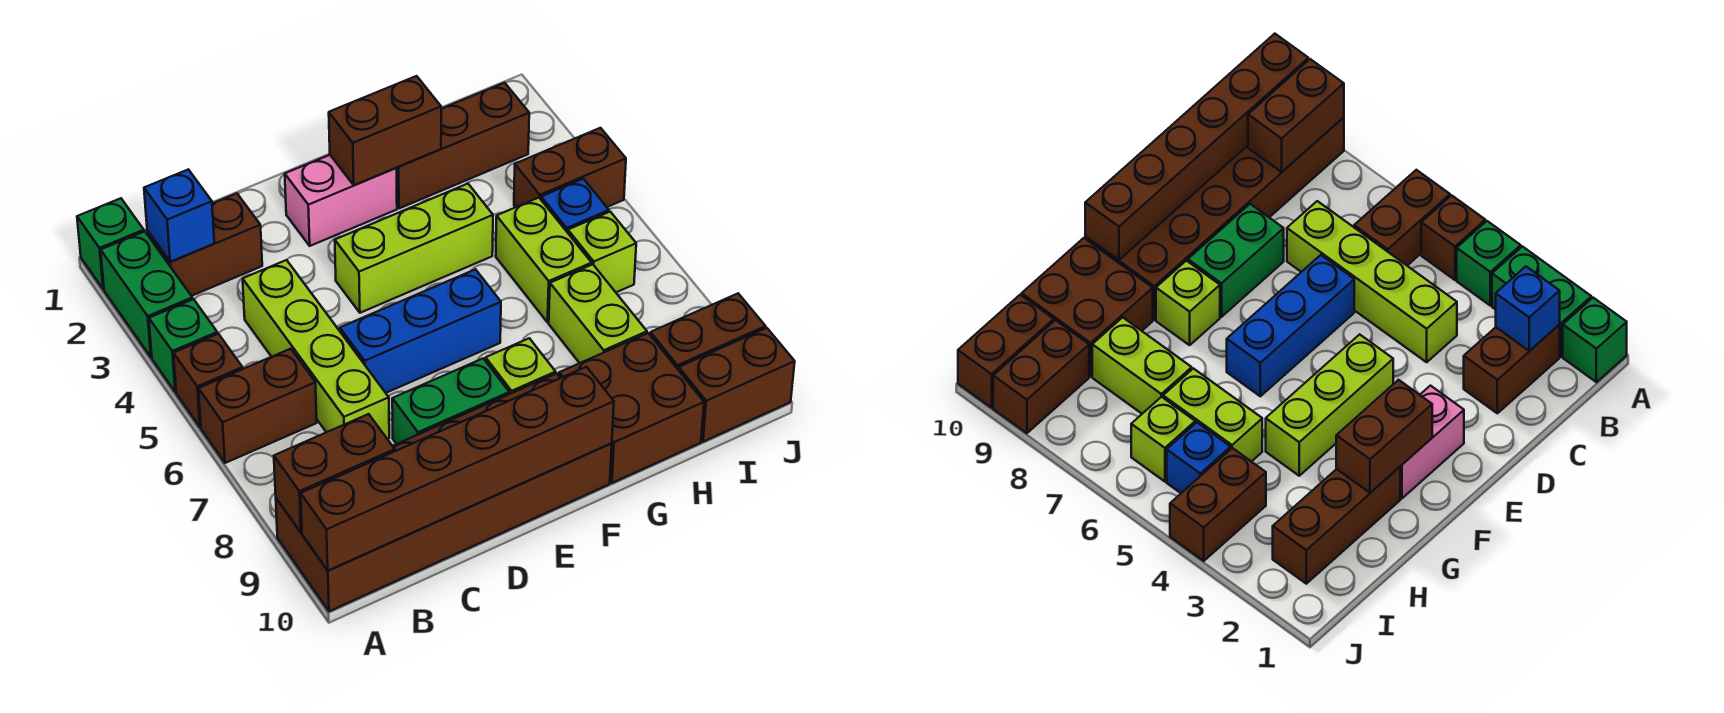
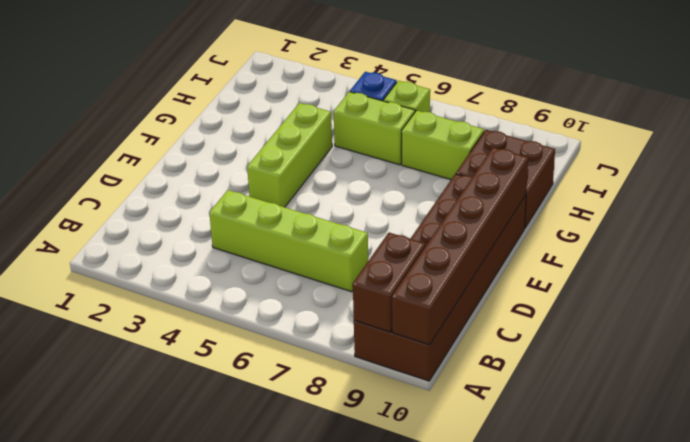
none -> green 1x1 brick [77,198,144,289]
none -> green 1x2 brick [101,231,193,357]
none -> green 1x1 brick [149,299,217,392]

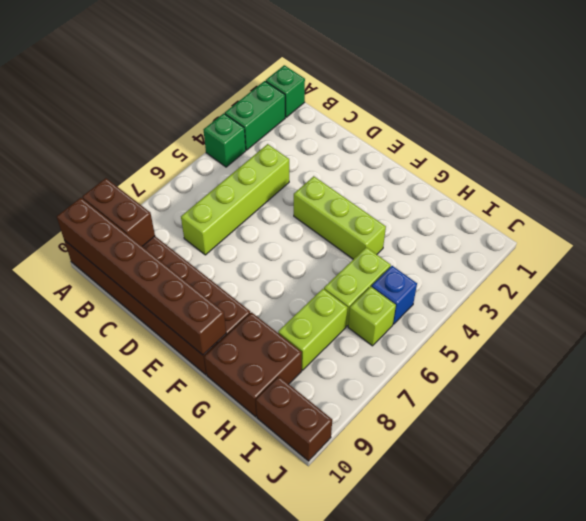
none -> brown 1x1 brick [174,334,243,427]
none -> brown 1x2 brick [199,349,317,463]
none -> brown 1x2 brick [147,193,262,296]

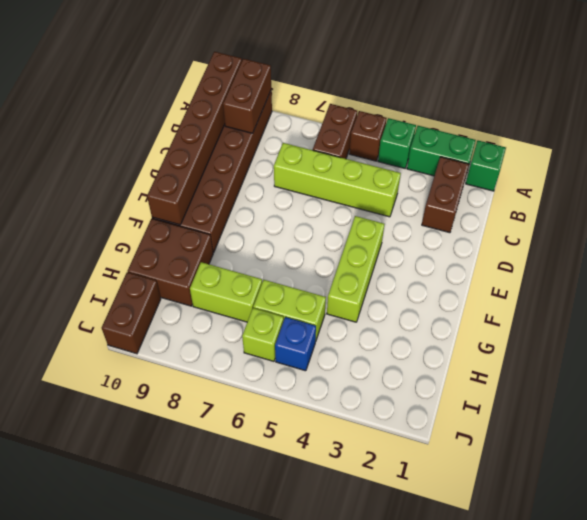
none -> blue 1x3 brick [340,269,501,393]
none -> green 1x2 brick [392,358,509,444]
none -> pink 1x2 brick [285,155,397,246]

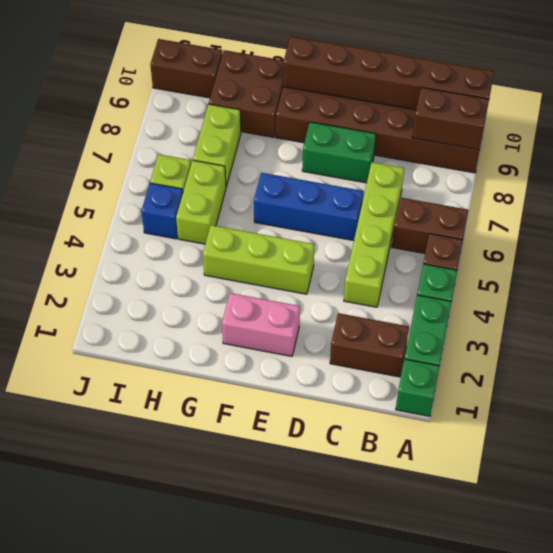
none -> lime 1x1 brick [486,338,556,394]
none -> brown 1x3 brick [397,83,529,208]
none -> brown 1x2 brick [514,128,626,207]

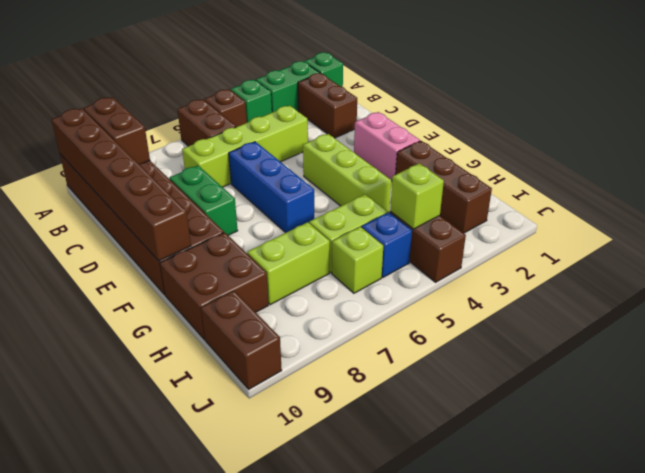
lime 1x1 brick [390,163,444,229] -> lime 1x1 brick moved to [486,338,556,394]
none -> brown 1x2 brick [650,294,766,370]
none -> blue 1x1 brick [144,169,214,262]
none -> brown 1x2 brick [329,76,441,185]

